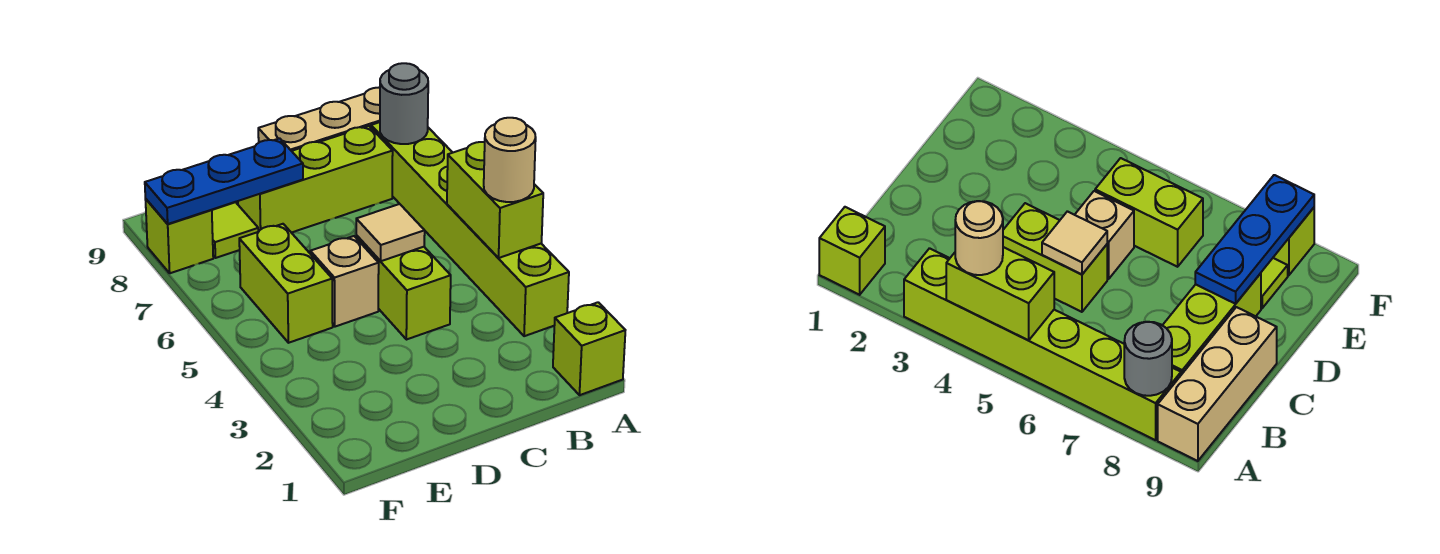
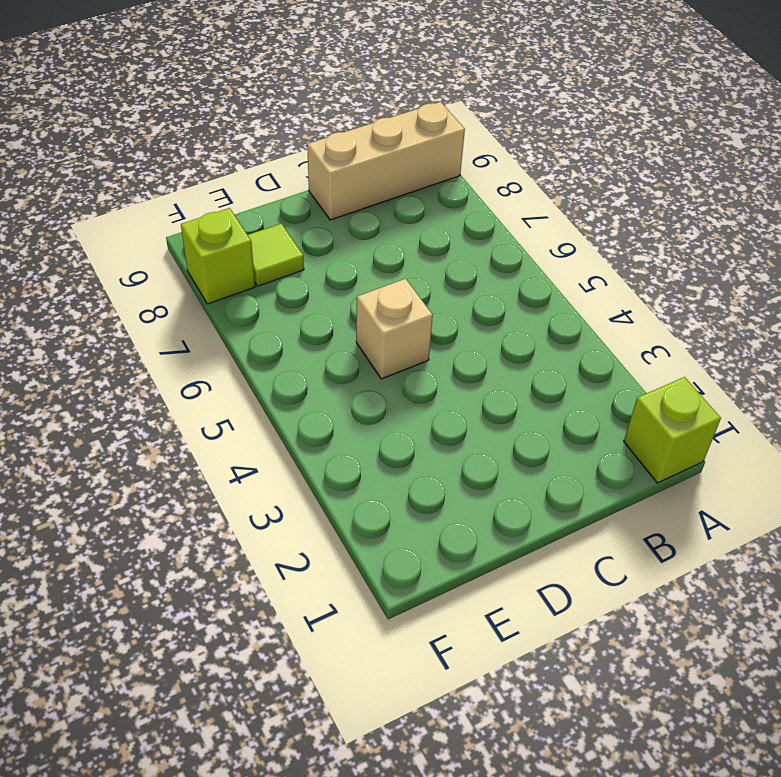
none -> lime 1x6 brick [371,122,569,336]
none -> lime 1x3 brick [238,126,393,233]
none -> lime 1x2 brick [356,235,451,340]

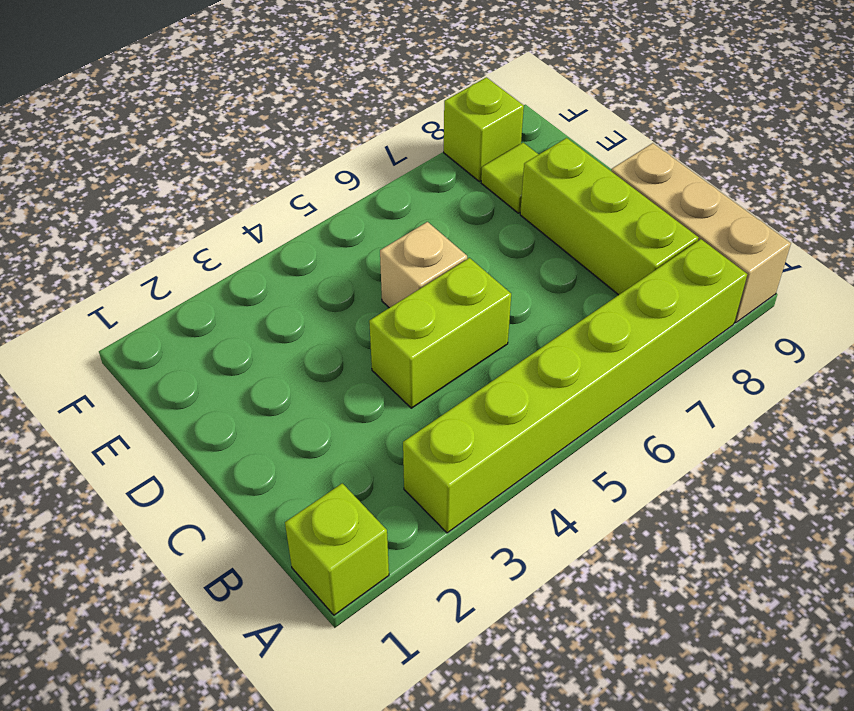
none -> lime 1x2 brick [239,224,333,343]
none -> lime 1x2 brick [447,142,543,258]
none -> grey 1x1 round brick [380,63,428,144]

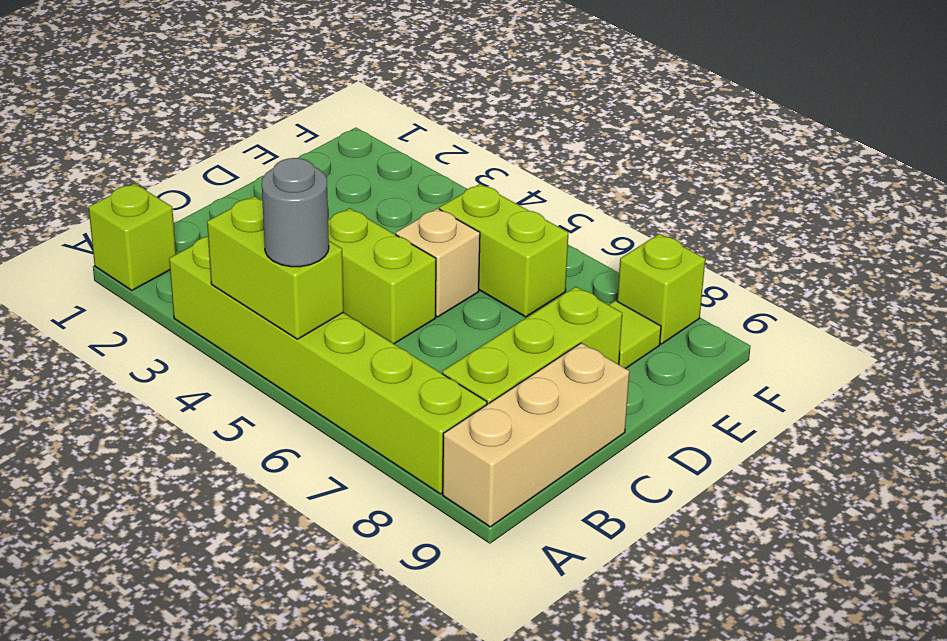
grey 1x1 round brick [262,158,329,267] -> grey 1x1 round brick moved to [380,63,428,144]
none -> tan 1x1 tile [356,204,425,261]
none -> blue 1x3 plate [145,138,303,224]
none -> tan 1x1 round brick [484,118,536,202]

